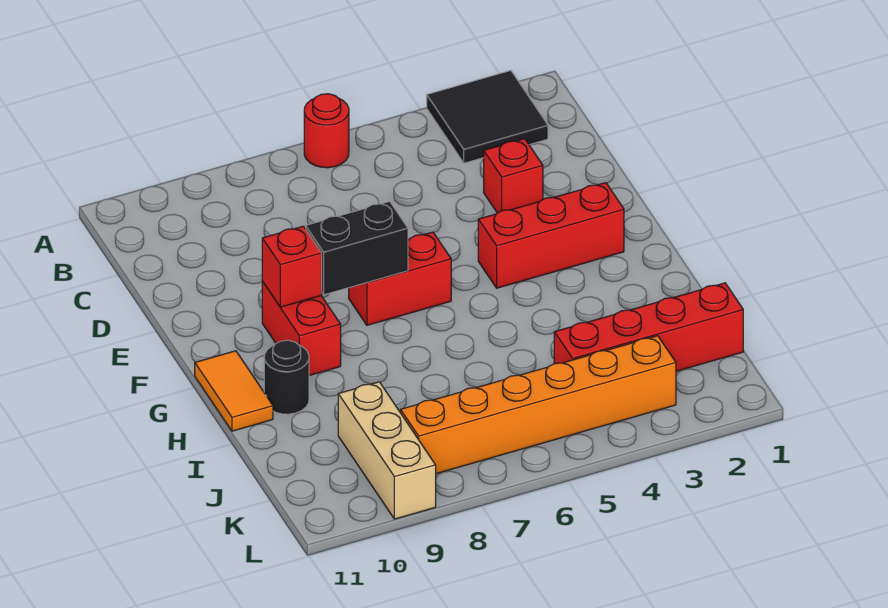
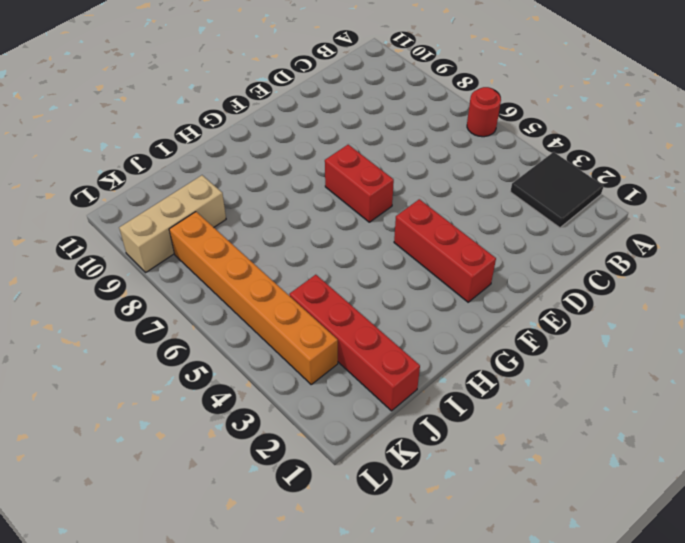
none -> red 1x1 brick [484,139,543,213]
none -> red 1x2 brick [262,281,341,376]
none -> orange 1x2 tile [195,351,273,431]

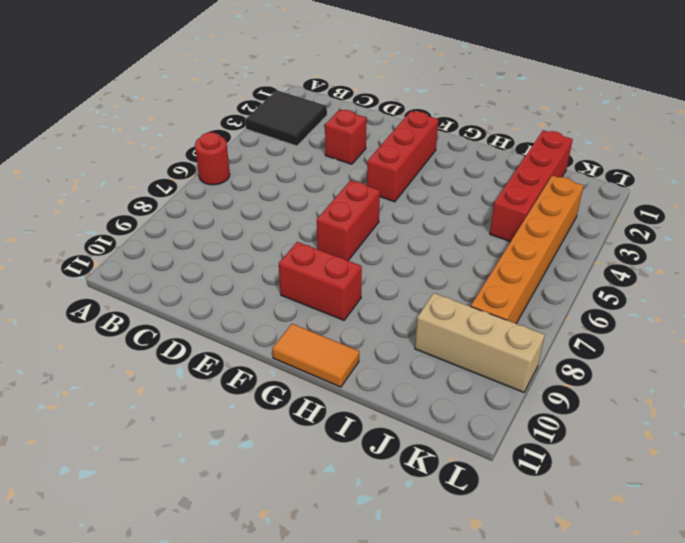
none -> black 1x1 round brick [264,340,309,414]
none -> black 1x2 brick [306,201,408,295]
none -> red 1x1 brick [262,226,322,307]

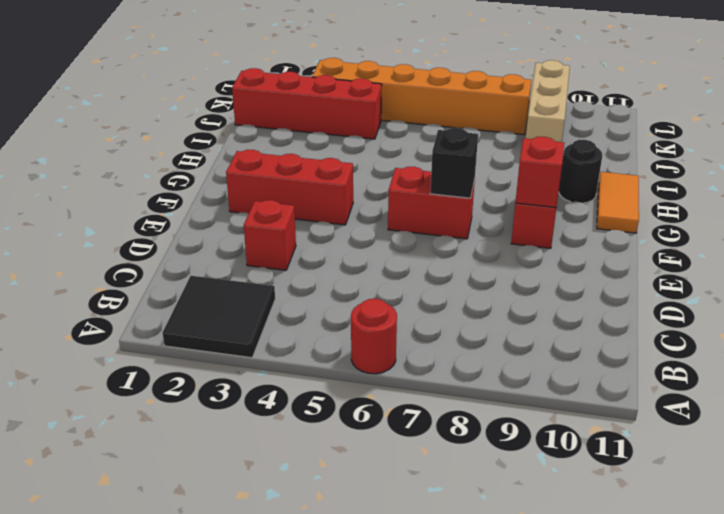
black 1x1 brick [430,128,478,198] -> black 1x2 brick [306,201,408,295]

